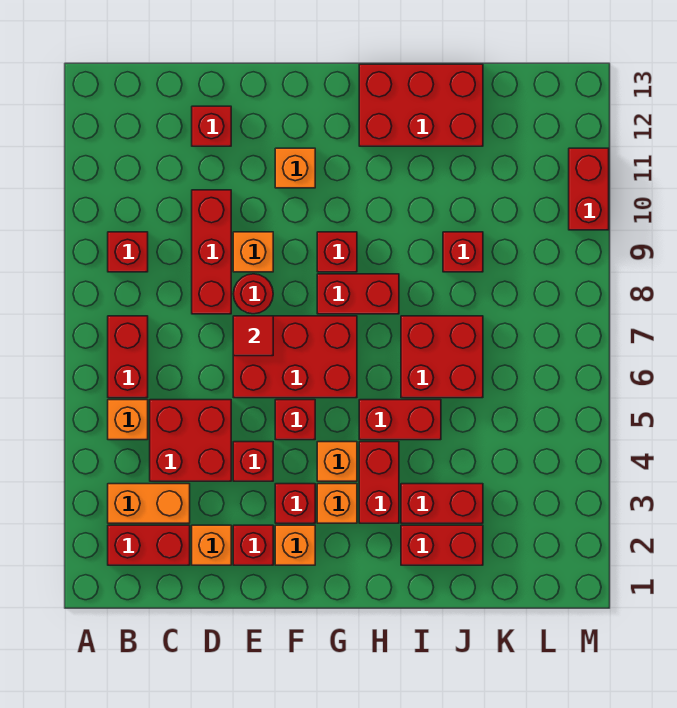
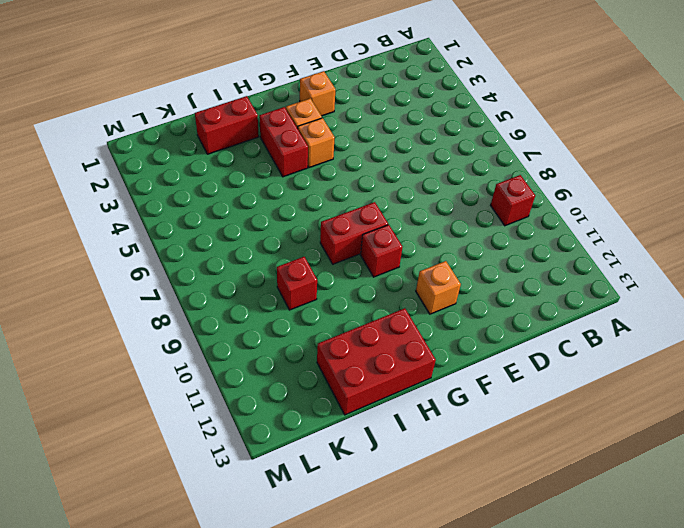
none -> red 1x2 brick [108,525,190,565]
none -> orange 1x2 brick [108,484,190,523]
none -> orange 1x1 brick [108,400,148,440]
none -> red 1x2 brick [108,316,148,398]

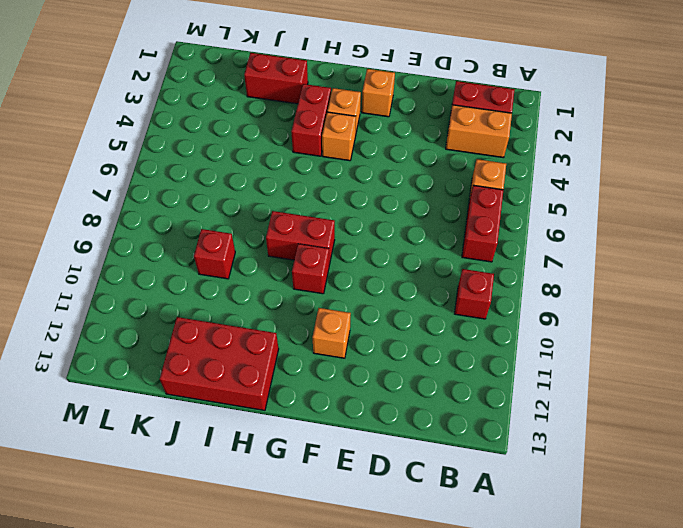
none -> red 2x2 brick [150,400,231,481]
none -> orange 1x1 brick [192,525,231,565]
none -> red 1x3 brick [192,190,231,314]
none -> red 1x1 brick [192,106,231,146]

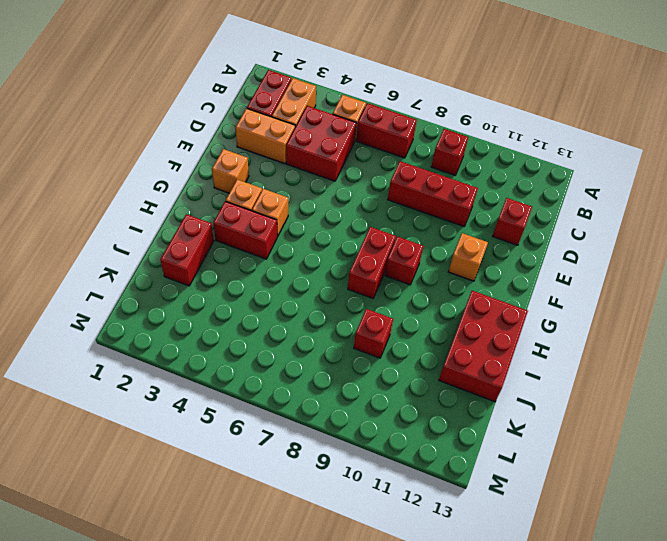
orange 1x2 brick [235,108,295,164] -> orange 1x1 brick [192,525,231,565]
none -> red 1x1 brick [233,525,273,565]
none -> red 1x1 brick [233,442,273,481]
none -> red 2x3 brick [233,316,357,398]
none -> red 1x1 round brick [233,274,273,314]

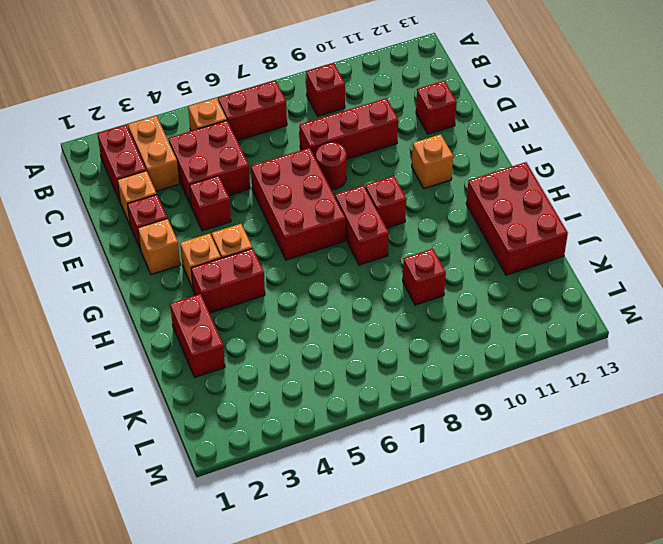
none -> orange 1x1 brick [233,232,273,272]
none -> red 1x1 brick [275,484,315,523]
none -> red 1x1 brick [275,400,315,440]
none -> red 1x2 brick [359,400,441,440]

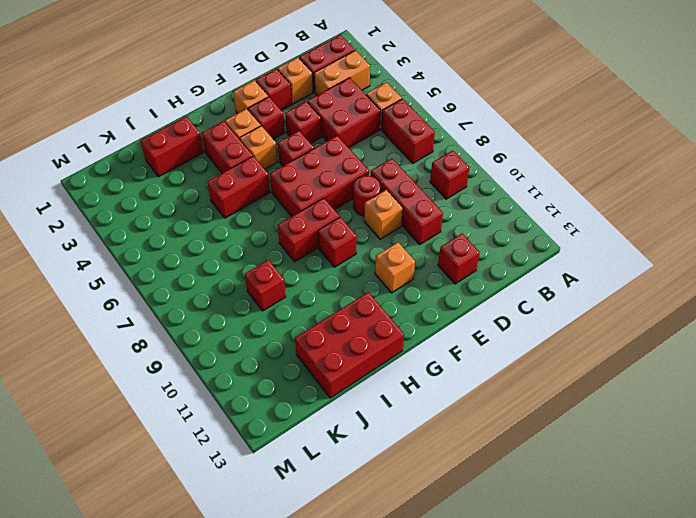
none -> red 1x2 brick [401,484,483,523]
none -> red 2x2 brick [401,316,483,398]
none -> red 1x2 brick [569,148,609,230]
none -> red 1x1 tile [233,316,273,356]

